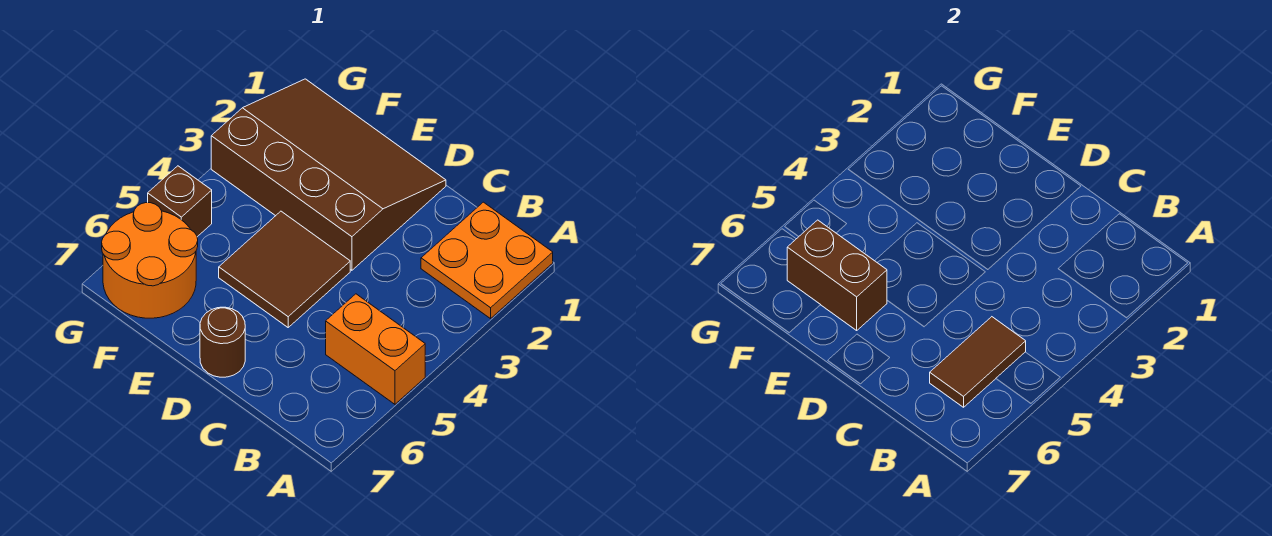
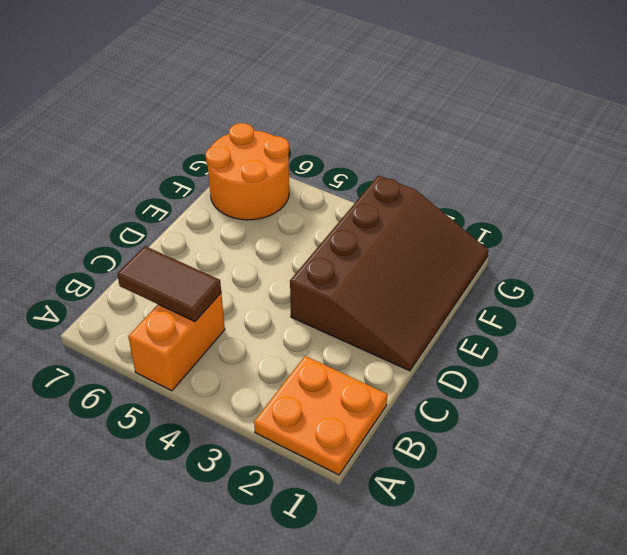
none -> brown 2x2 tile [219,211,350,327]
none -> brown 1x1 round brick [200,307,245,377]

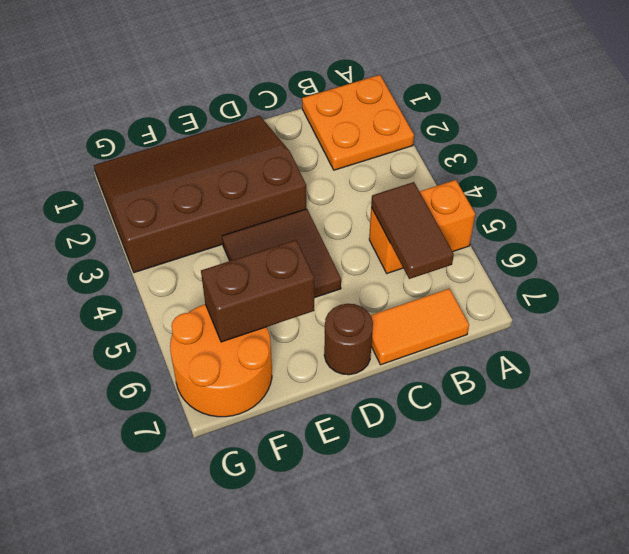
orange 1x2 tile [371,289,469,365] -> none
none -> brown 1x1 brick [148,166,212,237]

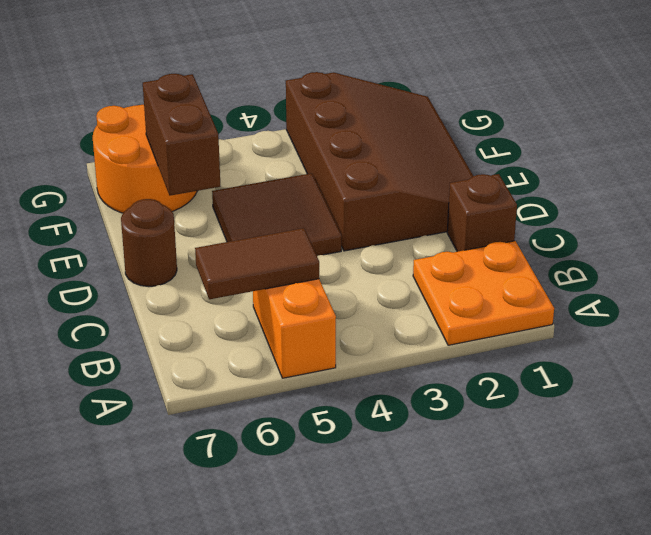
brown 1x1 brick [447,174,517,252] -> brown 1x1 brick moved to [148,166,212,237]

